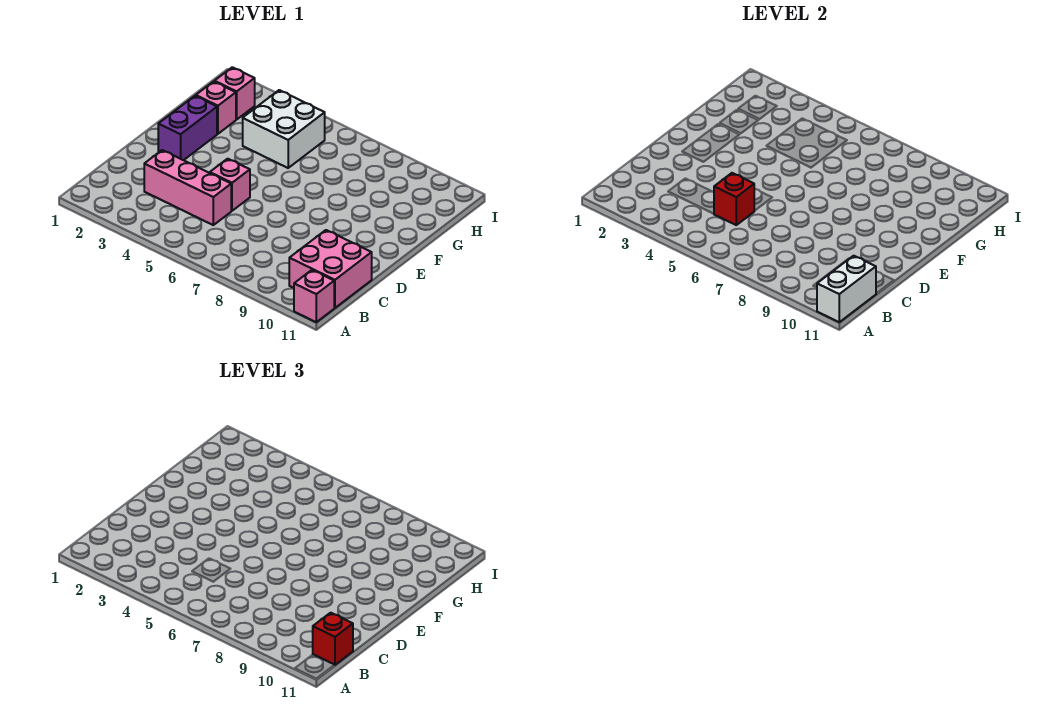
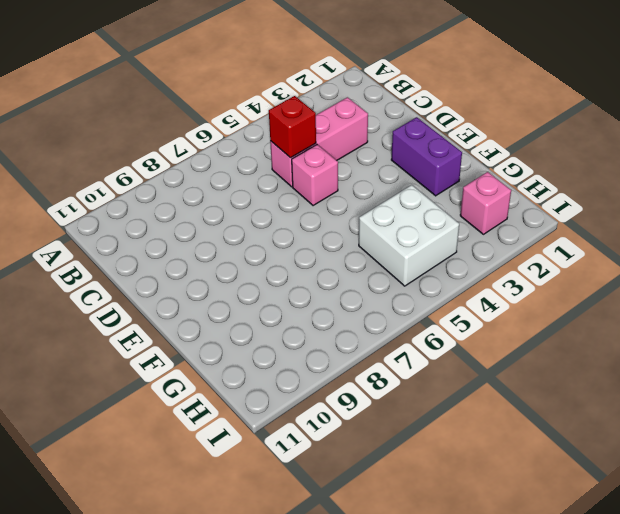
none -> pink 1x1 brick [294,270,334,322]
none -> pink 2x2 brick [289,230,372,308]

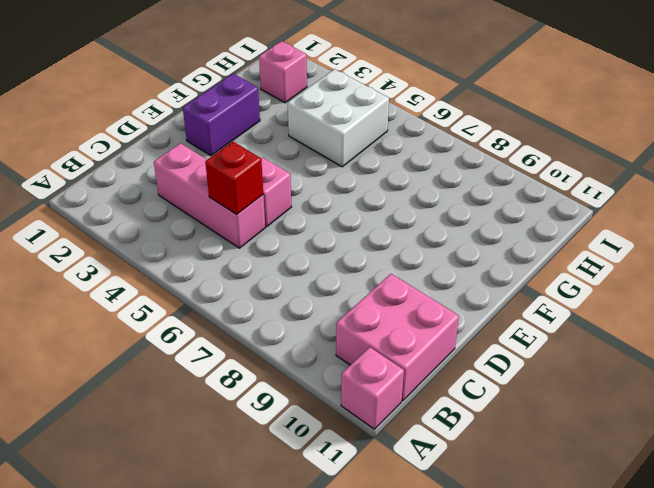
none -> pink 1x1 brick [196,82,236,134]
none -> white 1x2 brick [817,256,876,322]

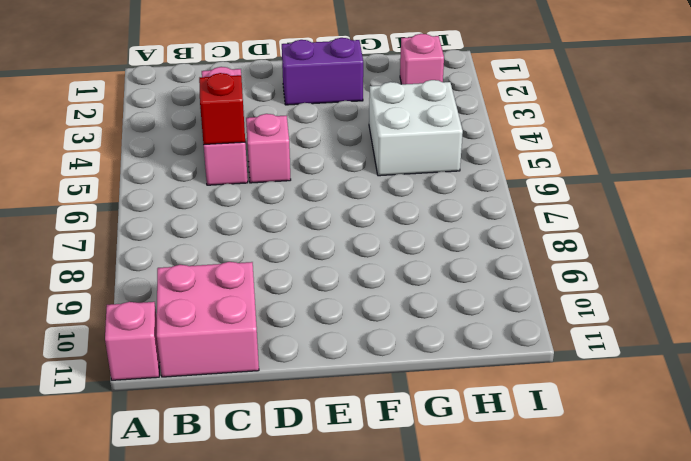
none -> pink 1x1 brick [196,82,236,134]
none -> white 1x2 brick [817,256,876,322]

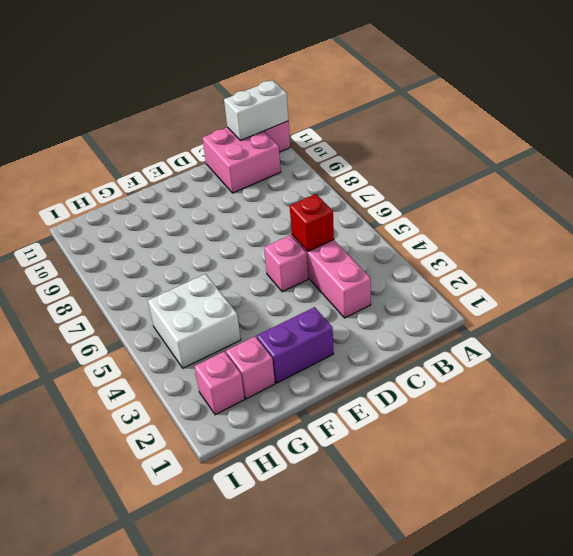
none -> red 1x1 brick [313,613,353,665]

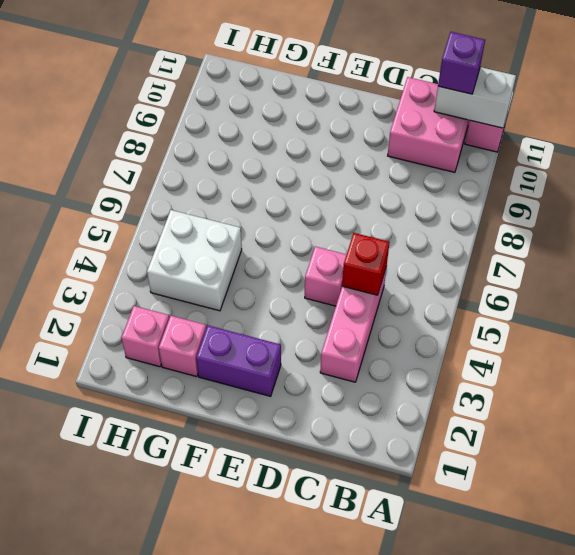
purple 1x1 brick [438,32,485,94] -> red 1x1 brick [313,613,353,665]

